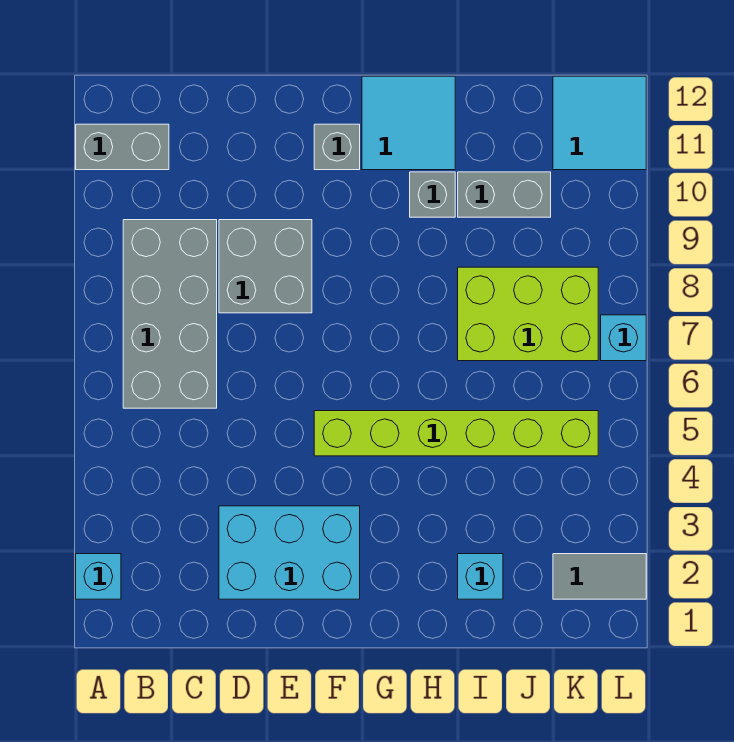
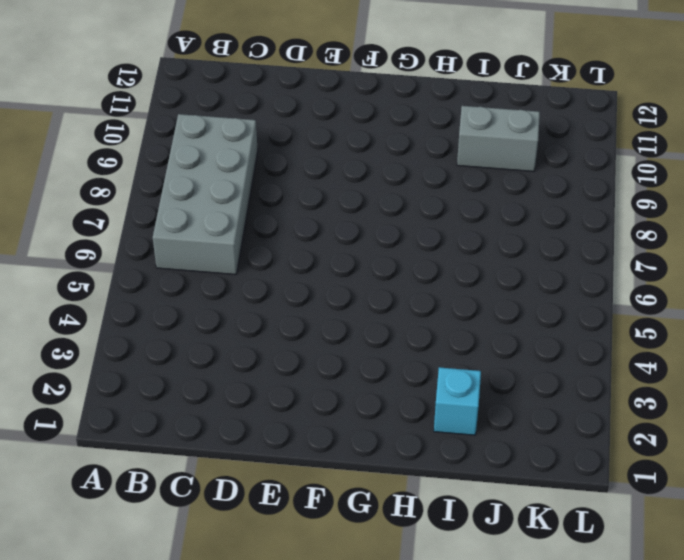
none -> cyan 1x1 brick [76,554,121,599]
none -> grey 1x2 brick [76,124,169,170]
none -> cyan 2x3 brick [219,506,360,599]

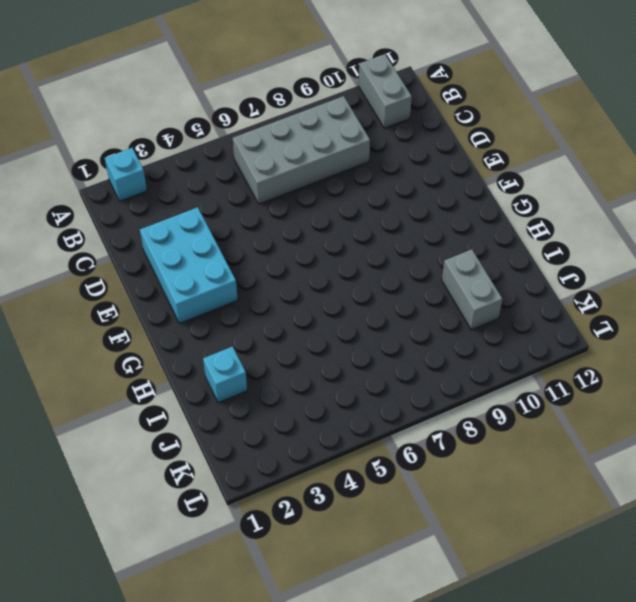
none -> grey 2x2 brick [219,220,312,313]
none -> lime 1x6 brick [314,411,598,456]
none -> grey 1x1 brick [314,124,360,170]

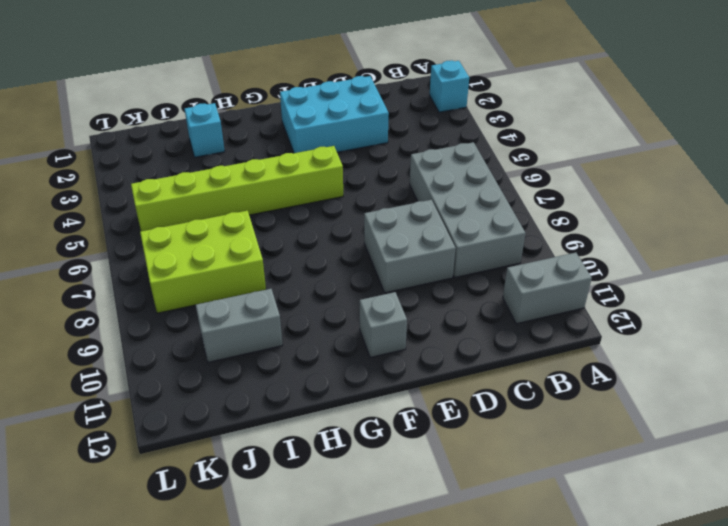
none -> cyan 2x2 tile [362,76,455,170]
none -> grey 1x1 brick [410,172,455,217]
none -> grey 1x2 tile [553,554,646,599]

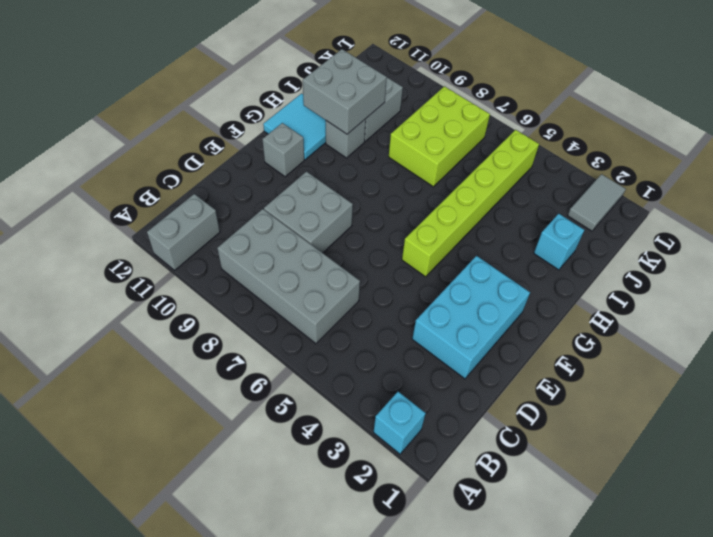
grey 2x2 brick [303,49,387,134] -> none
none -> cyan 2x2 tile [553,76,646,170]
none -> cyan 1x1 brick [601,315,646,361]

